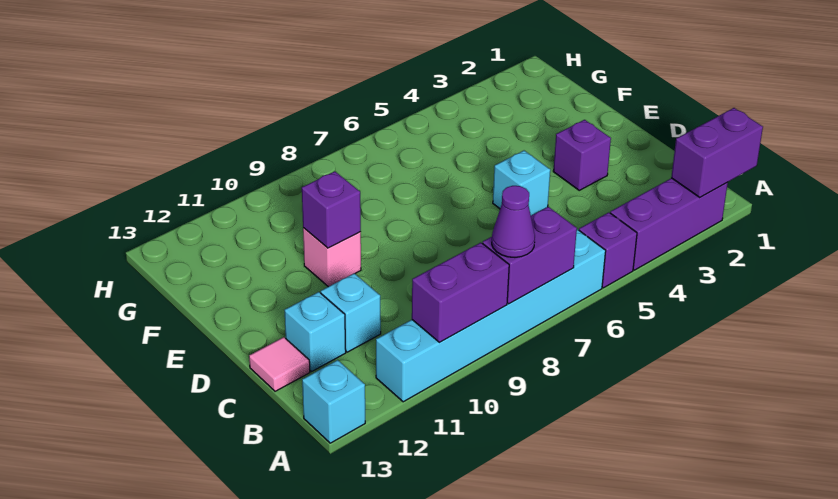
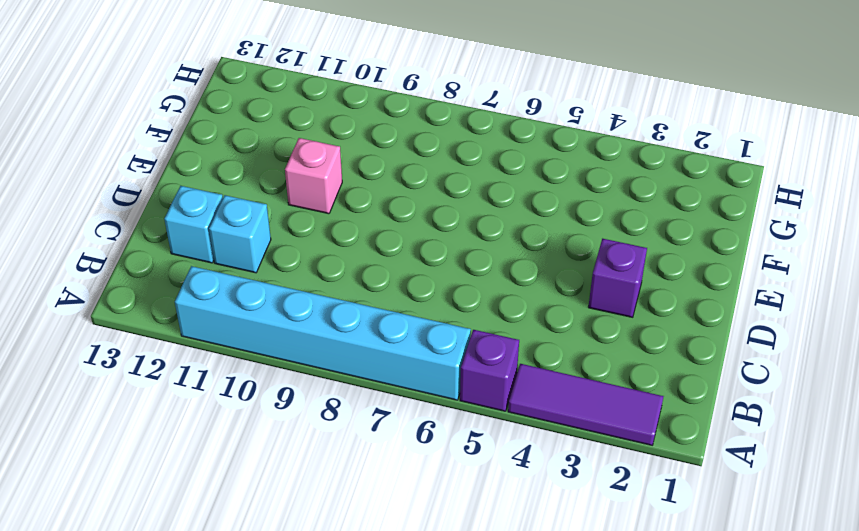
purple 1x3 tile [508,364,664,445] -> purple 1x3 brick [610,178,728,270]
none -> cyan 1x1 brick [302,360,365,443]
none -> pink 1x1 tile [249,337,310,391]
none -> cyan 1x1 brick [493,151,550,215]

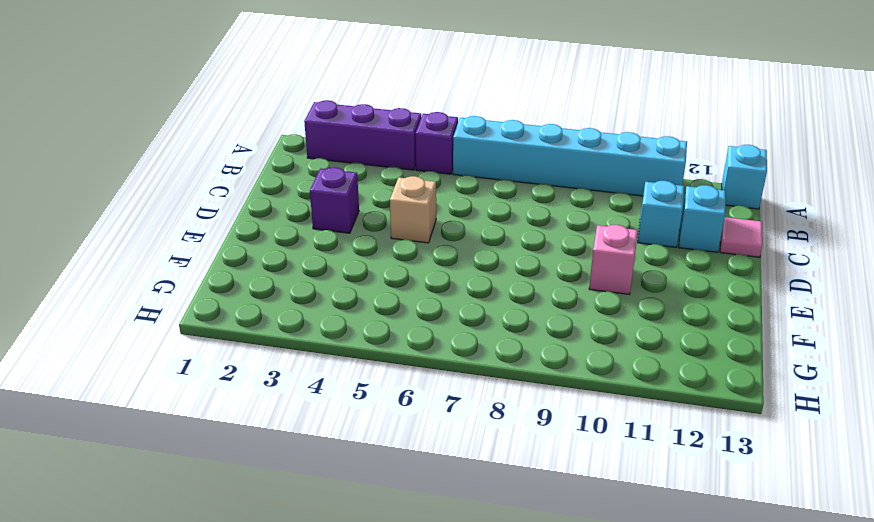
tan 1x1 brick [390,176,436,243] -> cyan 1x1 brick [493,151,550,215]
none -> purple 1x2 brick [671,108,763,197]
none -> purple 1x2 brick [482,207,577,304]
none -> purple 1x2 brick [412,243,509,342]

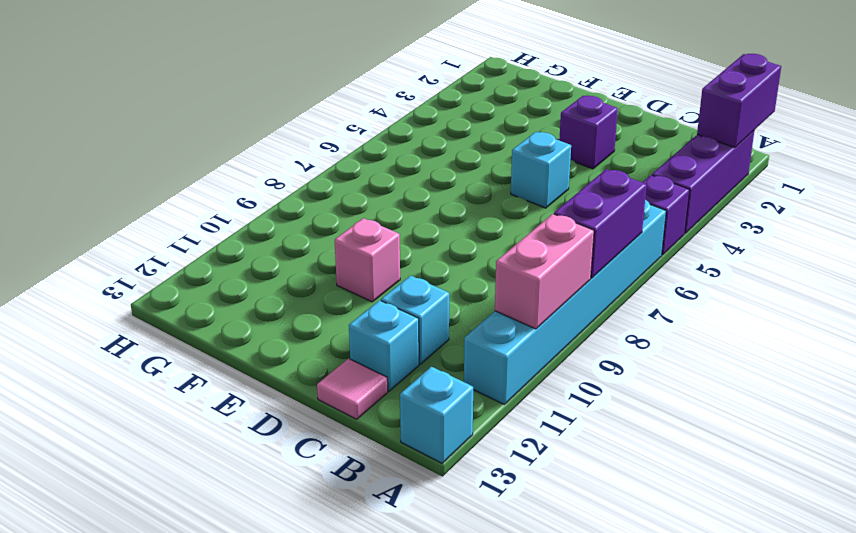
pink 1x2 brick [495,214,594,329] -> purple 1x2 brick [412,243,509,342]
none -> purple 1x1 brick [302,171,361,248]
none -> purple 1x1 cone [492,186,535,257]

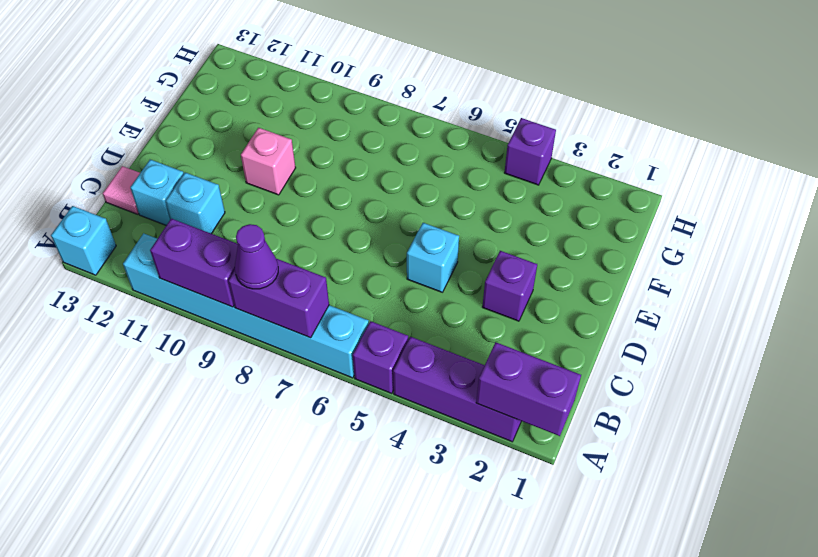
purple 1x1 brick [504,118,556,185] -> purple 1x1 brick moved to [302,171,361,248]

